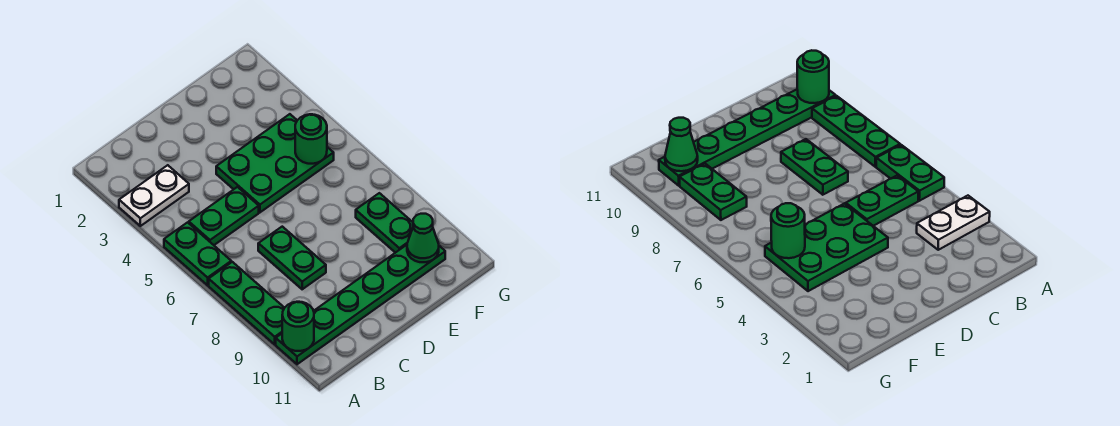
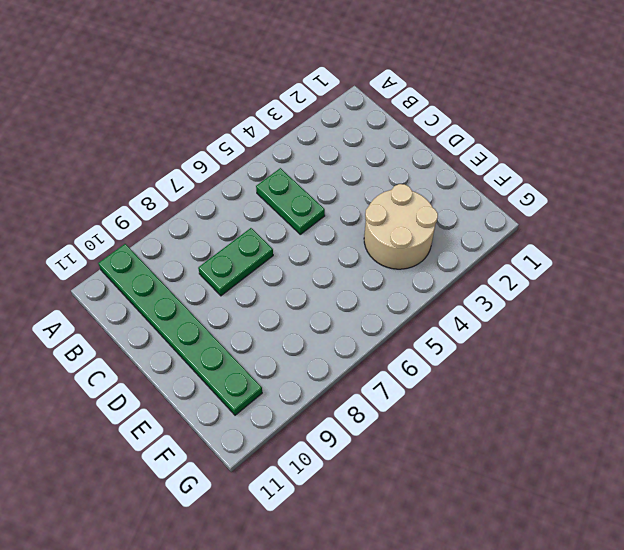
tan 2x2 round brick [364,184,438,269] -> green 2x3 plate [216,114,334,212]
none -> white 1x2 plate [119,165,189,226]
none -> green 1x2 plate [164,222,231,285]

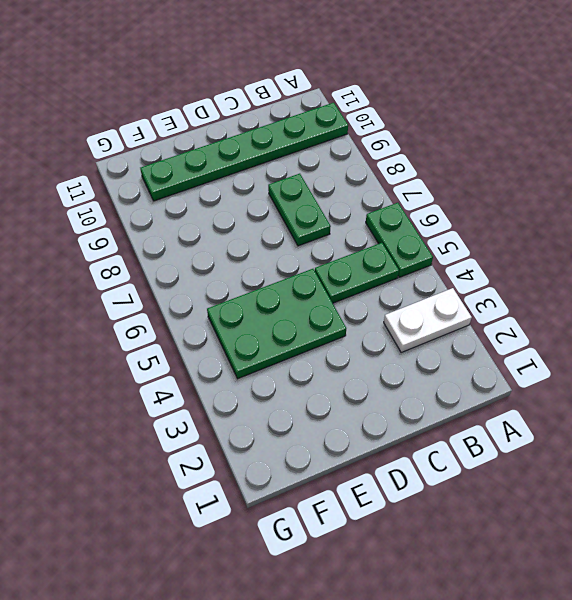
none -> green 1x3 plate [209,262,284,344]
none -> green 1x2 plate [356,193,413,253]

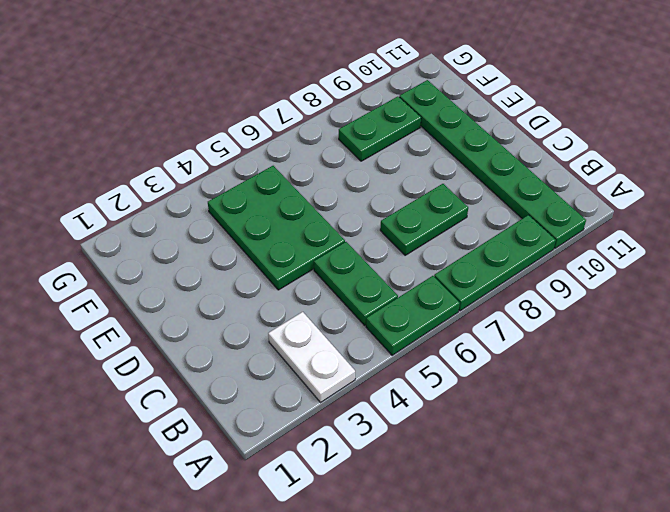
none -> green 1x1 round brick [282,302,314,351]
none -> green 1x1 round brick [295,114,327,164]

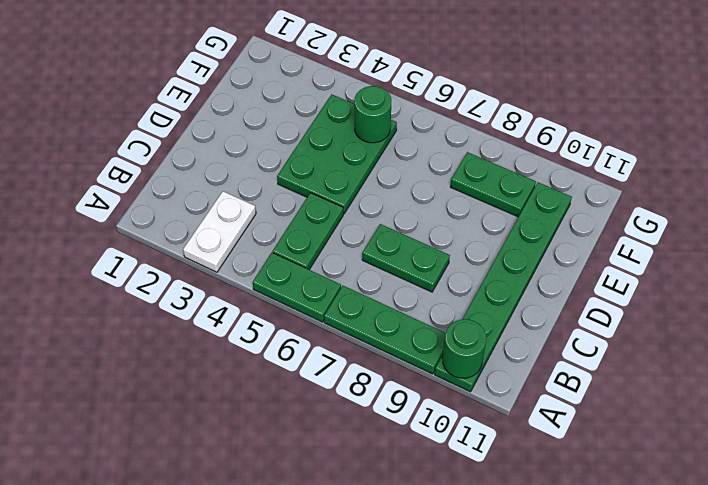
none -> green 1x1 cone [407,214,439,262]

